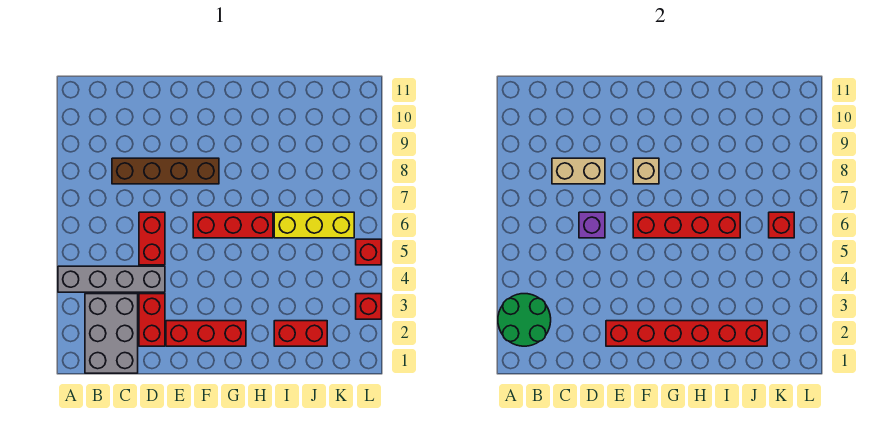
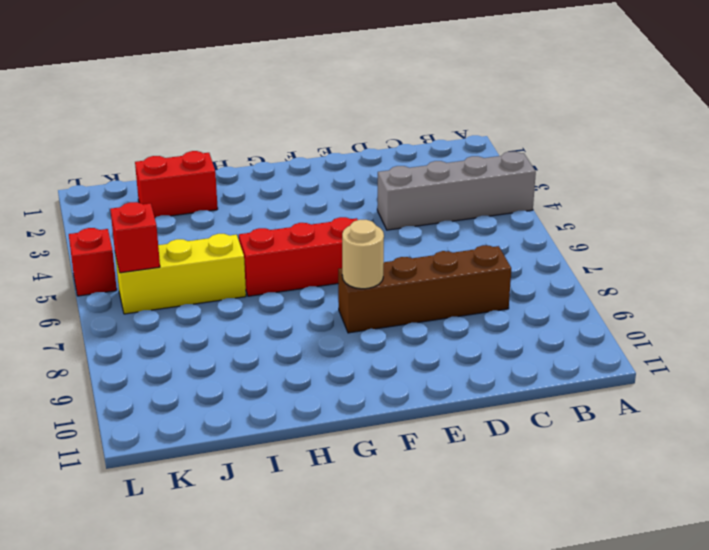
tan 1x1 round brick [342,220,384,289] -> tan 1x1 brick [633,158,659,184]
none -> grey 2x3 brick [85,294,138,373]
none -> red 1x2 brick [139,294,165,346]
none -> red 1x2 brick [139,212,165,265]

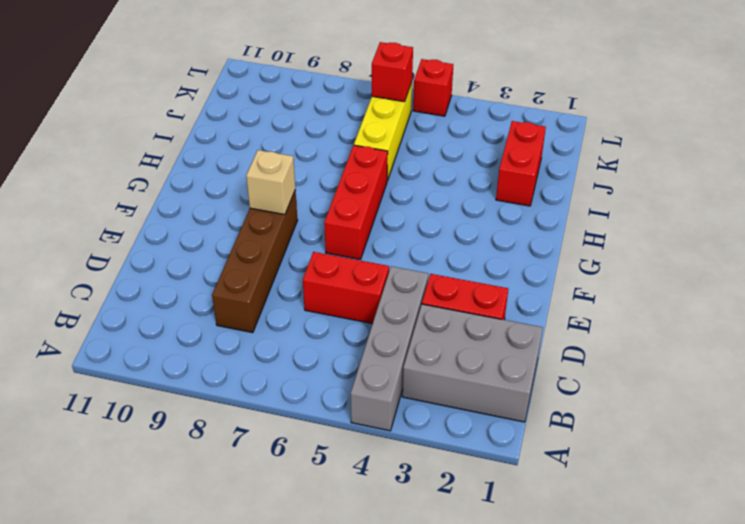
none -> red 1x3 brick [166,321,246,346]
none -> red 1x1 brick [356,294,381,319]
none -> green 2x2 round brick [498,294,551,346]

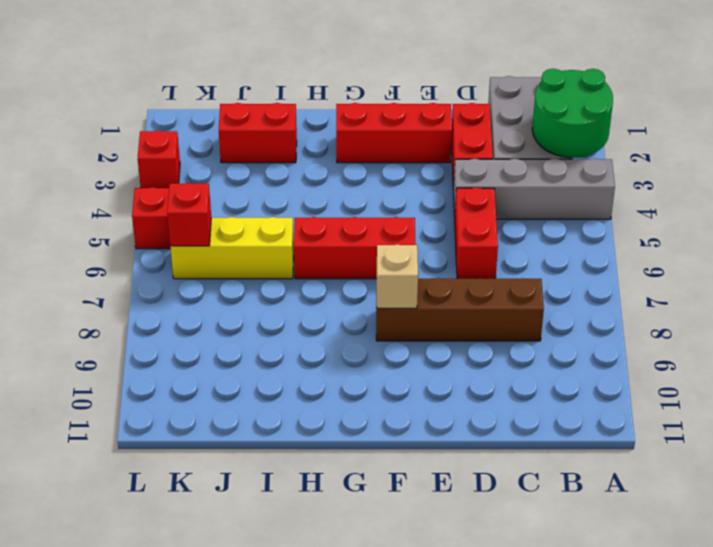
none -> tan 1x2 brick [552,158,605,184]
none -> purple 1x1 brick [579,212,605,238]
none -> red 1x6 brick [606,321,767,346]

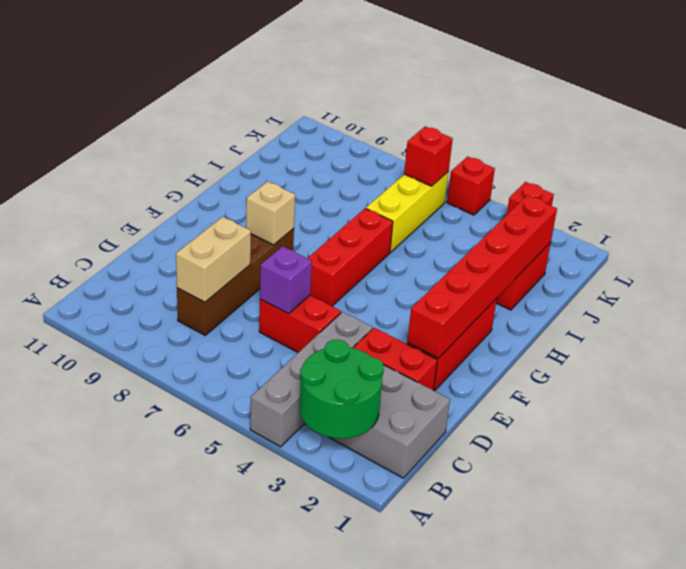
none -> red 1x4 brick [633,212,740,238]

